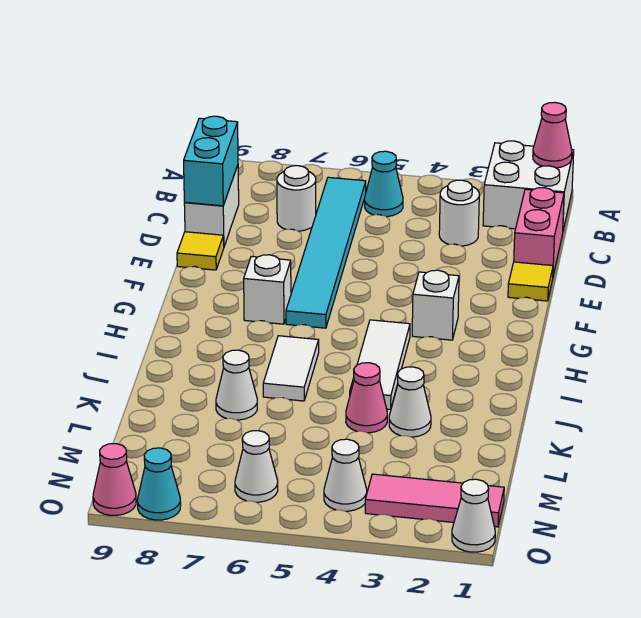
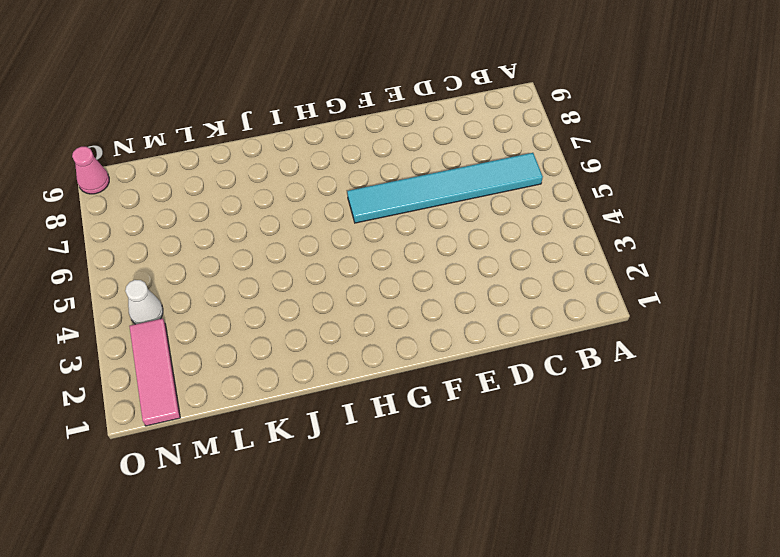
none -> white 2x2 brick [483,141,574,230]
none -> cyan 1x1 cone [365,151,403,217]
none -> pink 1x2 brick [514,188,564,275]

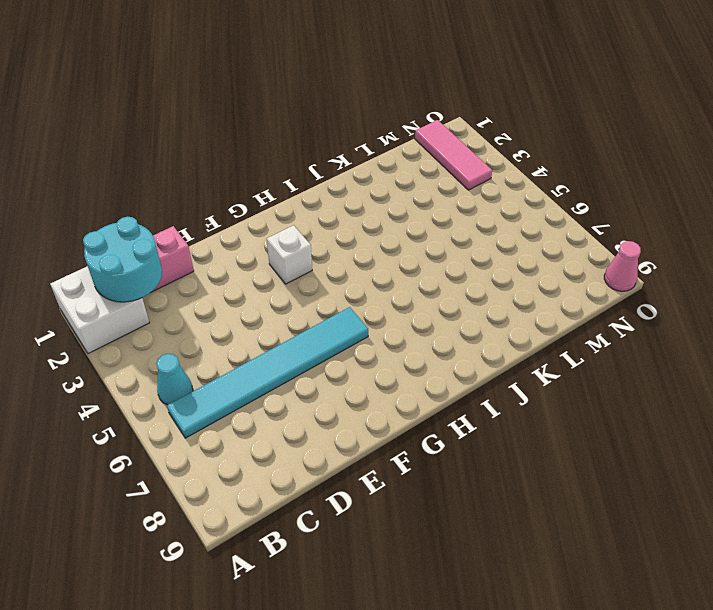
cyan 2x2 round brick [83,217,162,302] -> none
none -> white 1x1 round brick [439,180,479,246]
none -> white 1x1 round brick [277,166,316,231]
none -> white 1x2 brick [184,165,239,246]

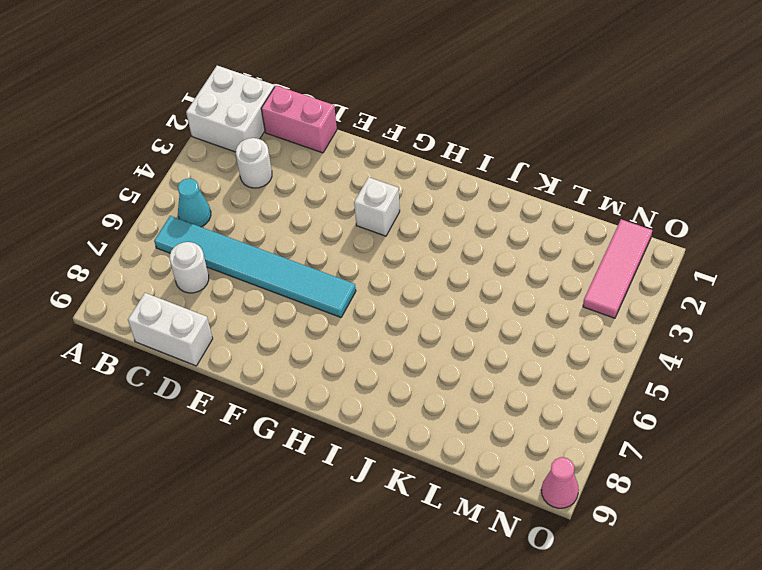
none -> yellow 1x1 tile [508,262,553,301]
none -> yellow 1x1 tile [177,232,224,270]
none -> white 1x1 brick [244,255,291,324]

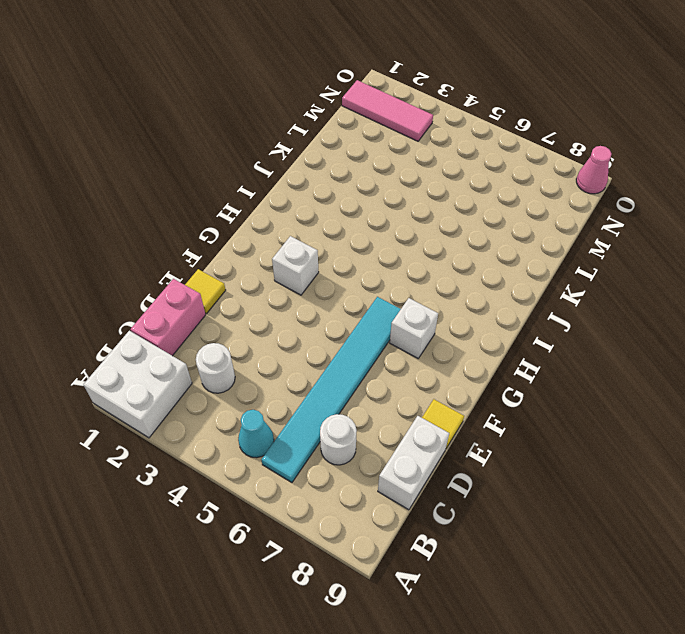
none -> white 1x3 tile [350,320,410,409]
none -> white 1x2 tile [263,336,319,401]
none -> white 1x1 cone [389,367,431,437]

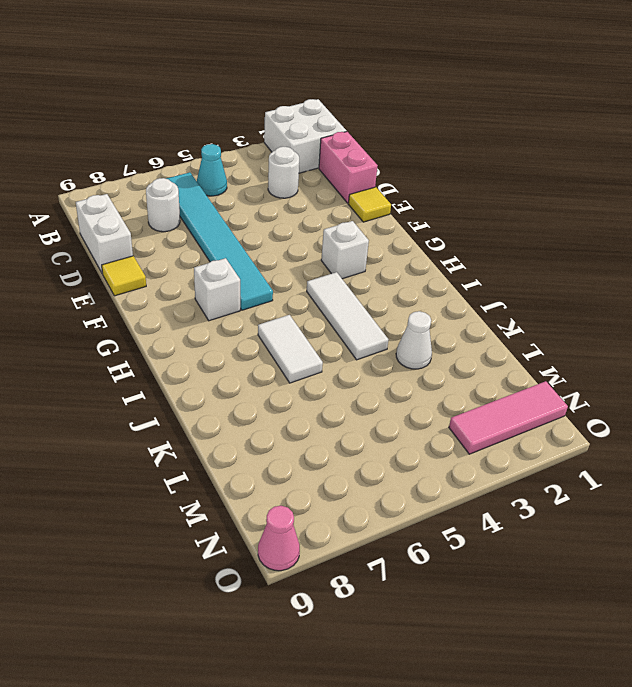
none -> pink 1x1 cone [346,363,387,433]
none -> white 1x1 cone [216,350,257,420]
none -> white 1x1 cone [324,439,367,511]

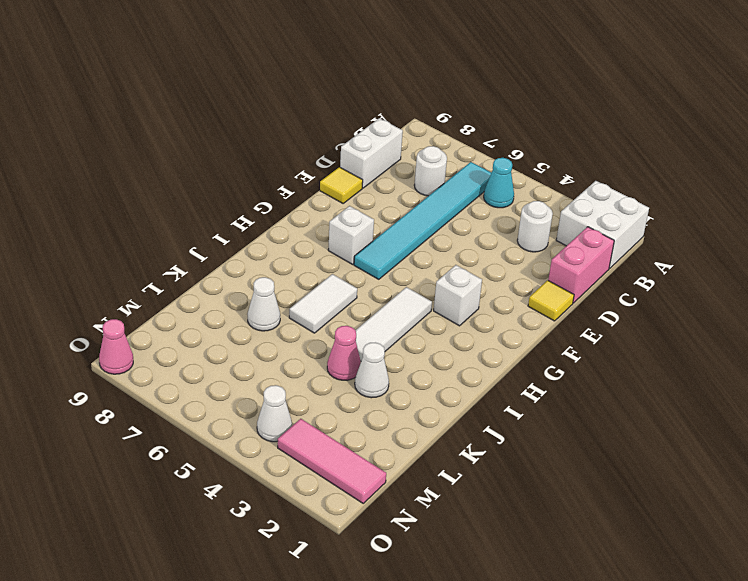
none -> white 1x1 cone [235,431,278,502]
none -> white 1x1 cone [452,479,495,552]
none -> cyan 1x1 cone [138,448,181,520]

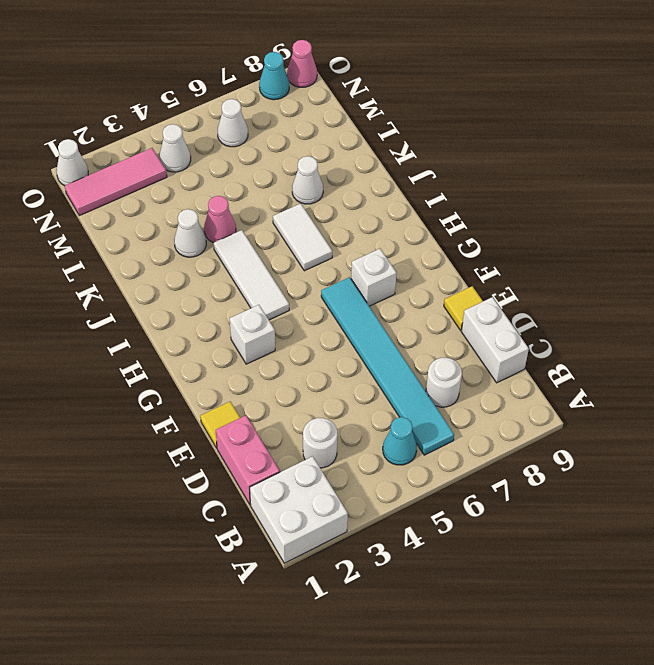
none -> pink 1x1 cone [533,102,572,168]
none -> cyan 1x2 brick [184,116,238,206]

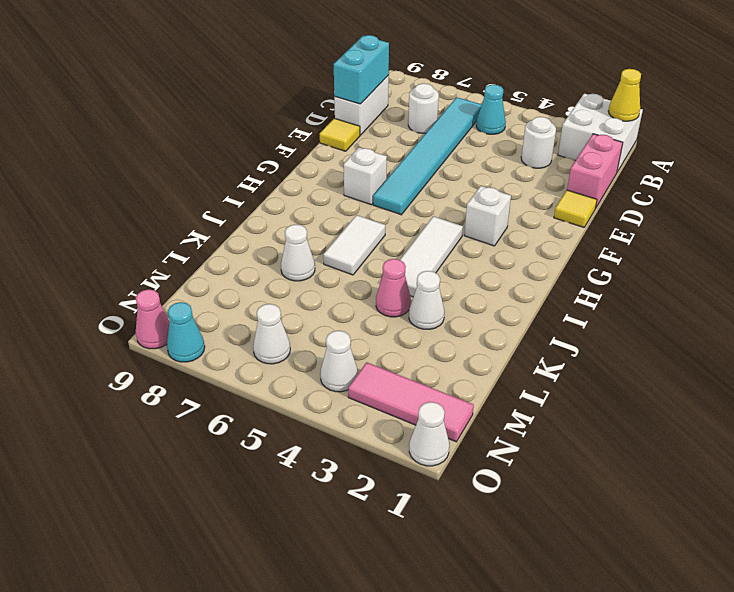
yellow 1x1 cone [608,69,641,121] -> pink 1x1 cone [533,102,572,168]

